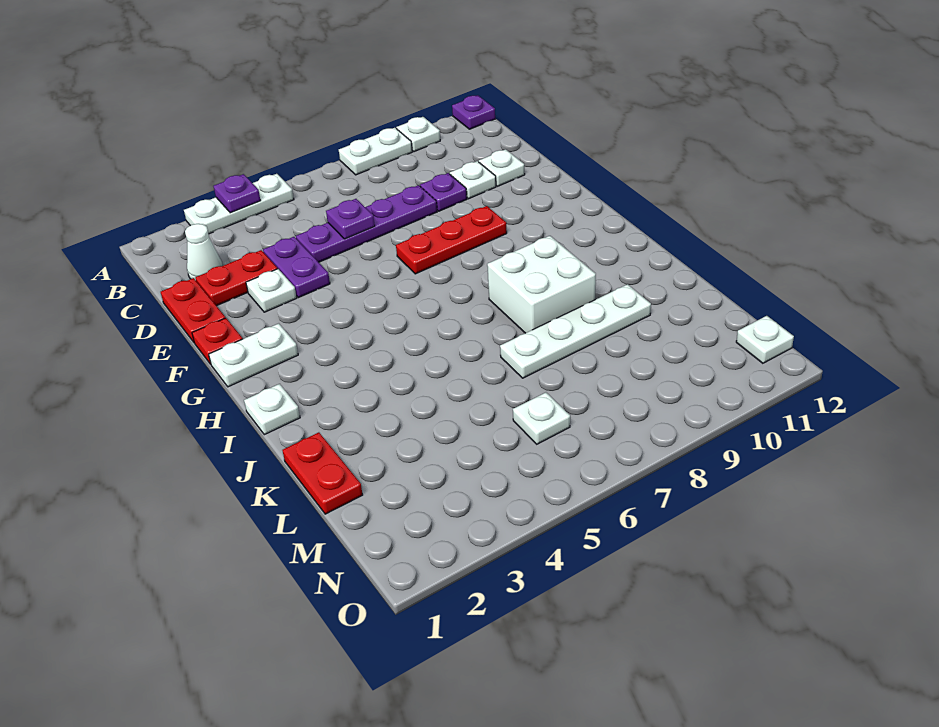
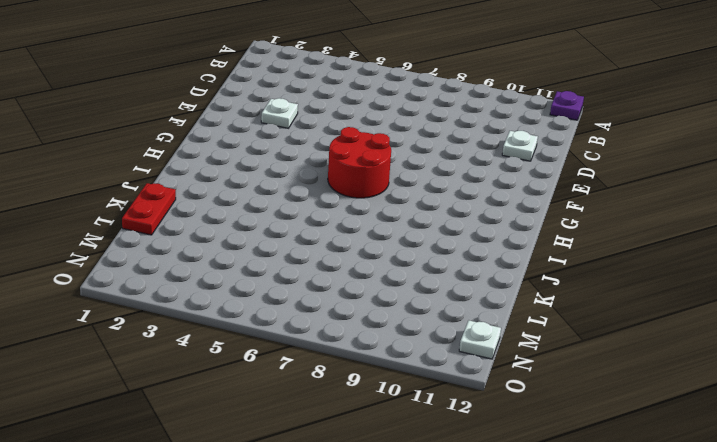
red 2x2 round brick [328,127,391,198] -> none
none -> white 1x3 plate [184,174,294,234]
none -> white 1x2 plate [339,128,412,175]
none -> white 1x1 plate [396,117,440,152]

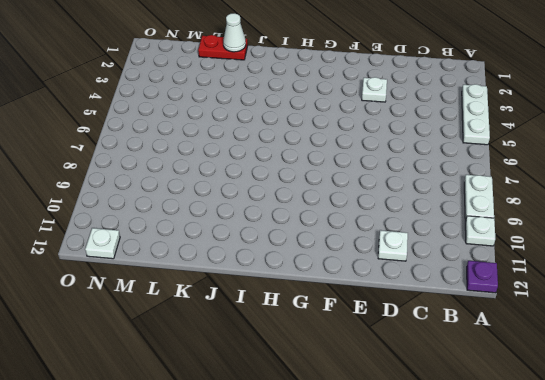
white 1x1 cone [223,14,246,52] -> white 1x1 cone moved to [185,224,223,280]
none -> red 1x2 plate [161,278,225,342]
none -> red 1x2 plate [195,250,277,306]
none -> purple 1x2 plate [263,237,330,298]

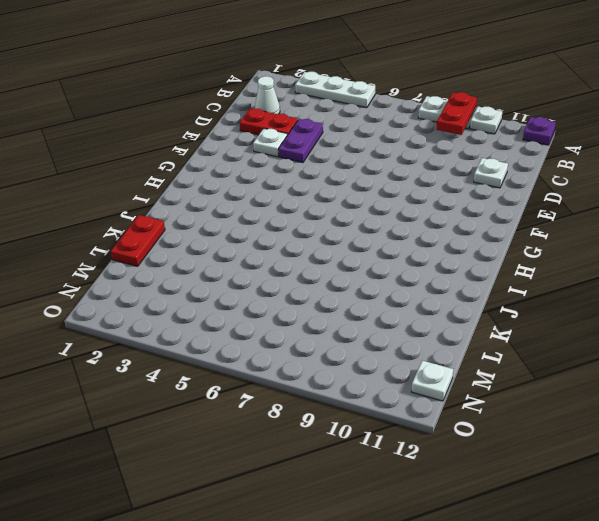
red 1x2 plate [436,92,477,135] -> red 1x2 plate moved to [161,278,225,342]
none -> purple 1x4 plate [296,185,437,262]
none -> purple 1x1 plate [420,173,467,211]
none -> white 1x1 plate [450,161,496,199]

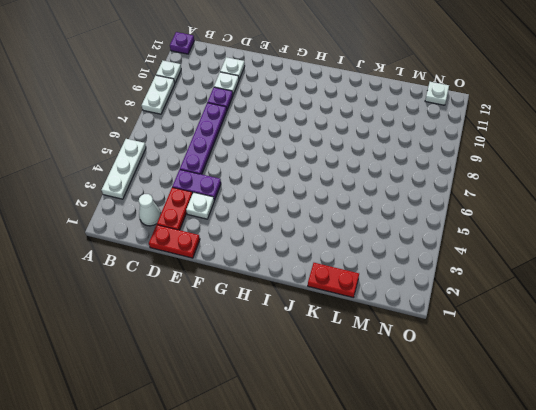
none -> red 1x1 plate [192,318,242,364]
none -> red 1x3 plate [396,206,507,274]
none -> white 1x2 plate [209,323,298,387]

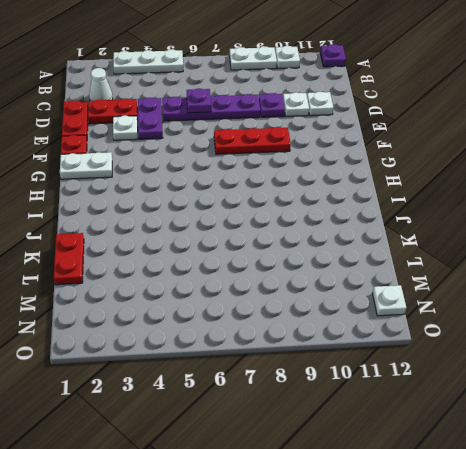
none -> white 1x1 plate [244,384,300,435]
none -> white 2x2 brick [487,236,596,333]
none -> white 1x4 plate [500,284,651,378]

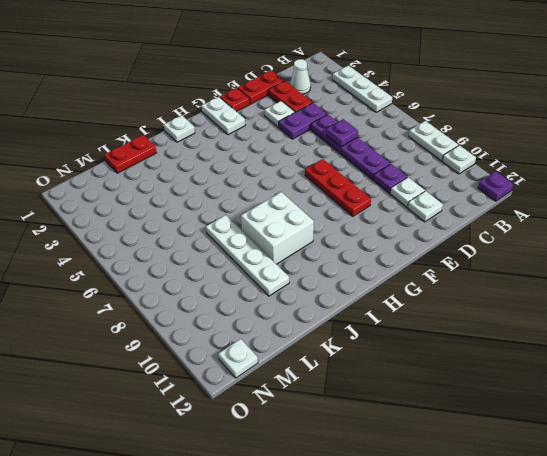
none -> white 1x1 plate [513,392,570,444]
none -> purple 1x1 plate [213,174,261,213]

